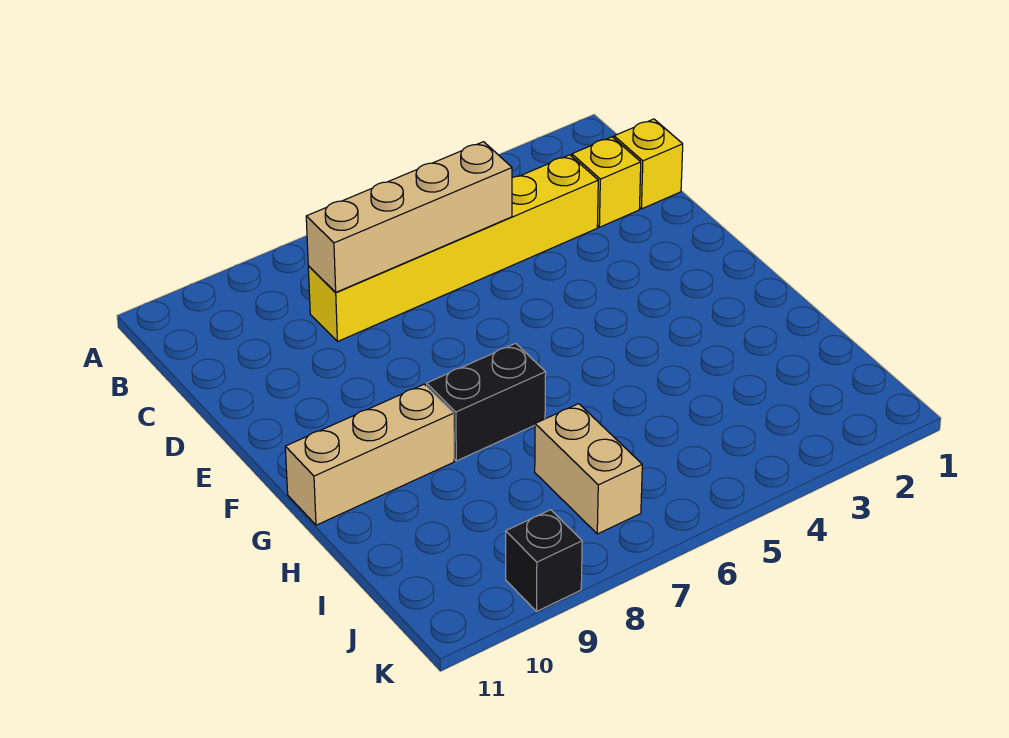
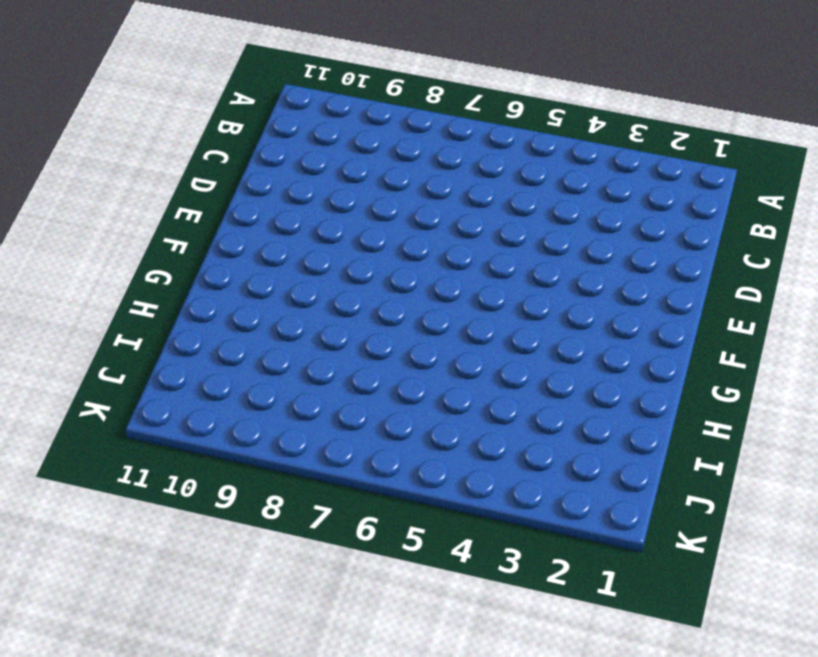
none -> yellow 1x1 brick [614,119,683,209]
none -> yellow 1x1 brick [572,137,641,227]

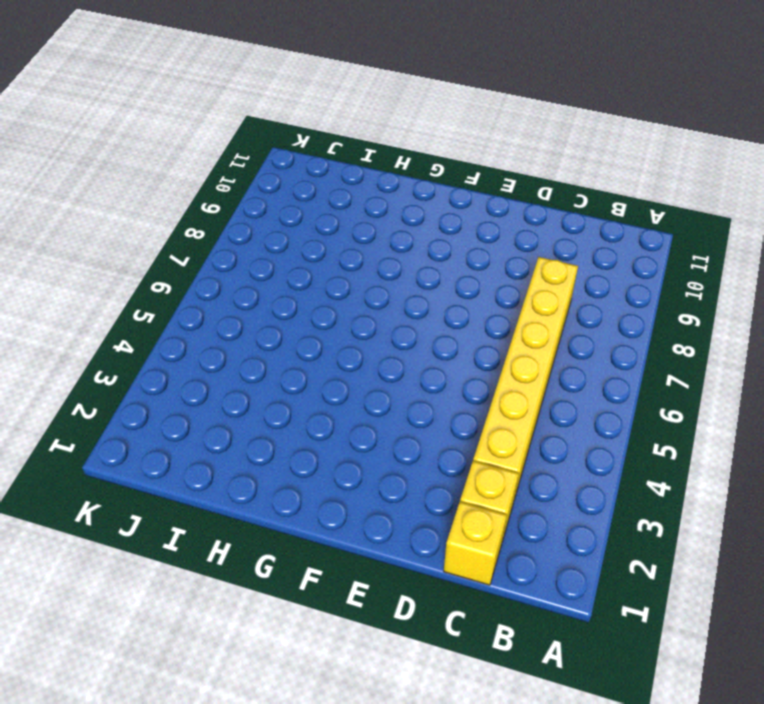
none -> black 1x2 brick [427,343,546,461]
none -> tan 1x3 brick [285,384,454,525]

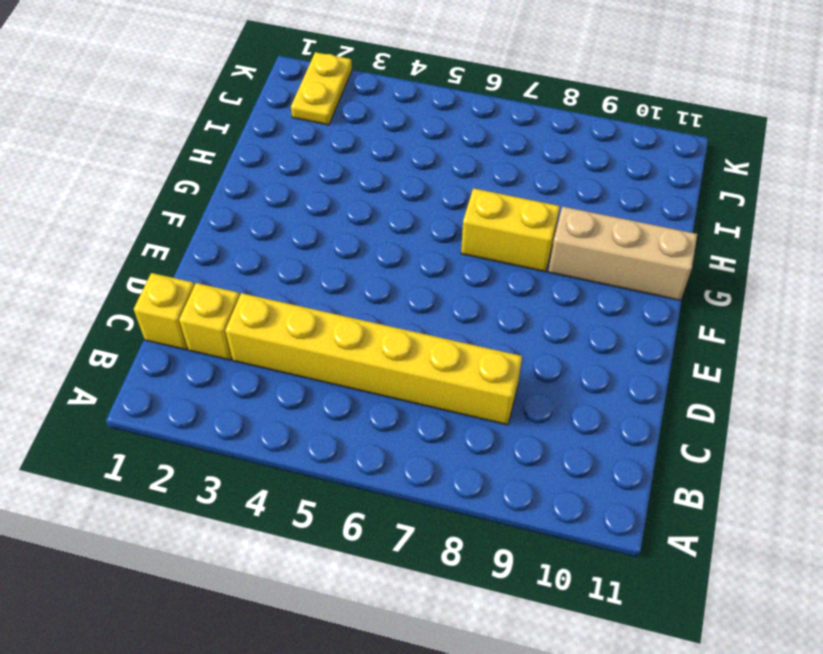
yellow 1x2 brick [461,188,560,272] -> black 1x2 brick [427,343,546,461]
yellow 1x2 plate [291,52,352,125] -> none
none -> tan 1x2 brick [535,404,642,534]
none -> black 1x1 brick [506,510,582,611]

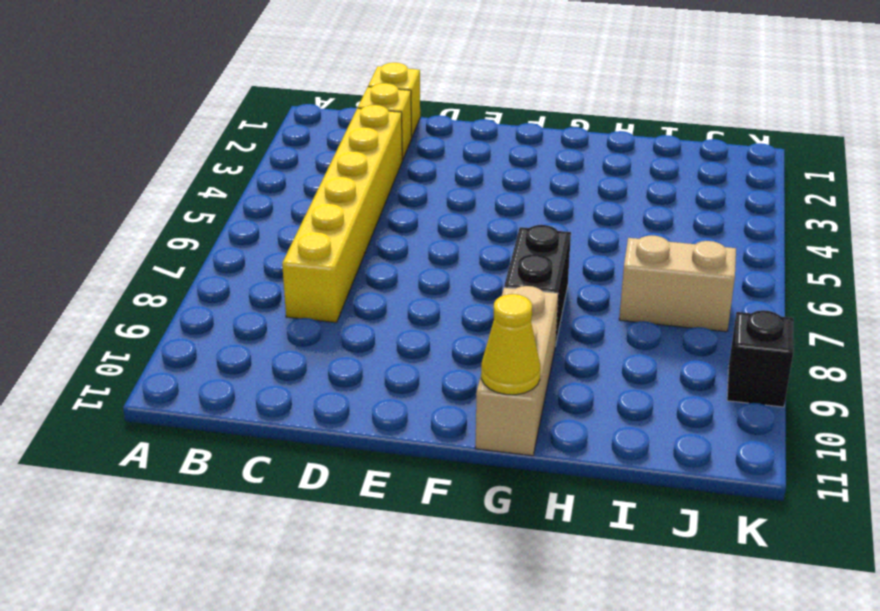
yellow 1x1 cone [481,294,540,395] -> none
none -> tan 1x4 brick [306,142,512,292]

